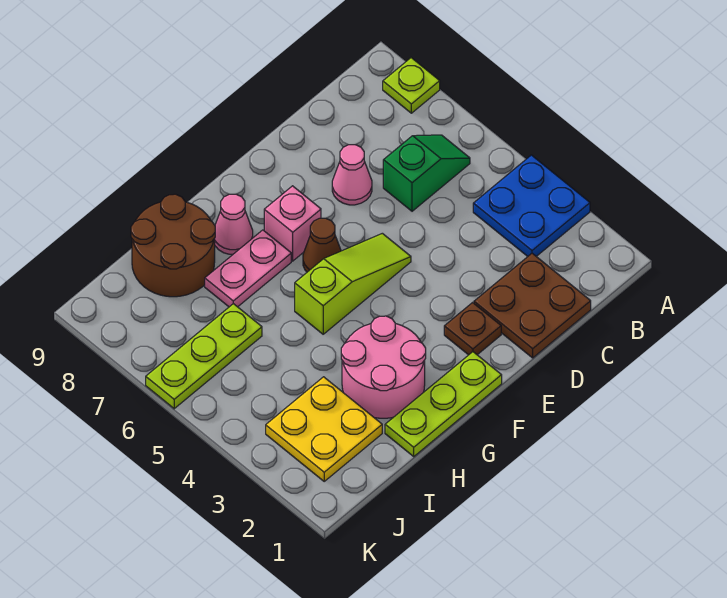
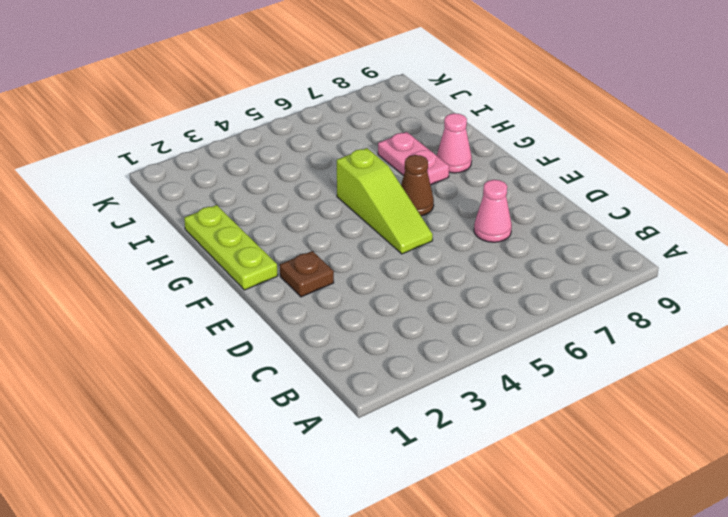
none -> blue 2x2 plate [473,155,590,256]
none -> lime 1x1 plate [383,58,440,113]
none -> green 1x2 slope [383,135,470,211]

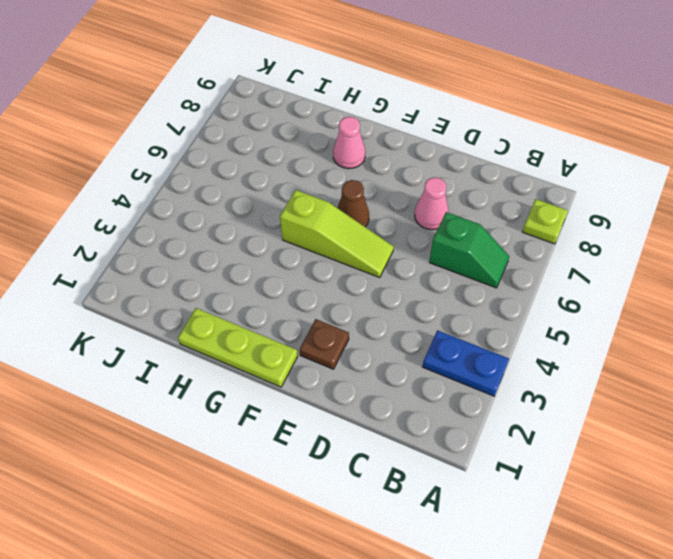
blue 1x2 plate [423,330,509,396] -> blue 2x2 plate [473,155,590,256]
none -> brown 2x2 plate [474,253,591,358]
none -> pink 1x1 brick [264,186,321,261]
none -> pink 2x2 round brick [341,316,426,418]

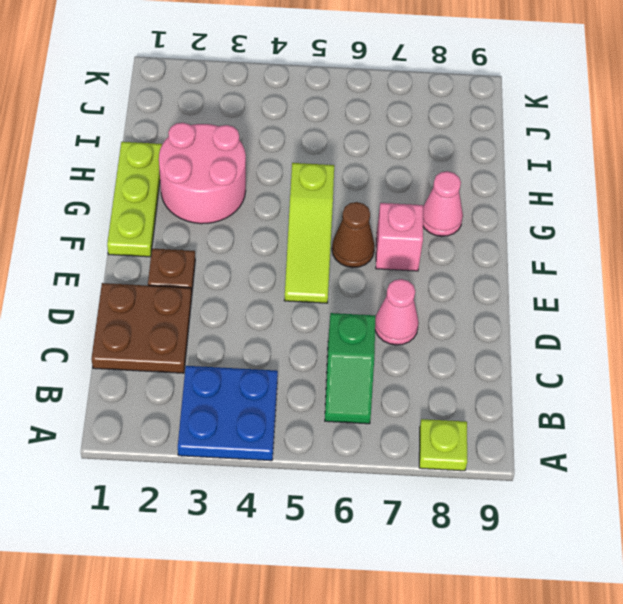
none -> pink 1x2 plate [205,230,291,307]
none -> brown 2x2 round brick [131,194,215,297]
none -> yellow 2x2 plate [266,377,382,481]

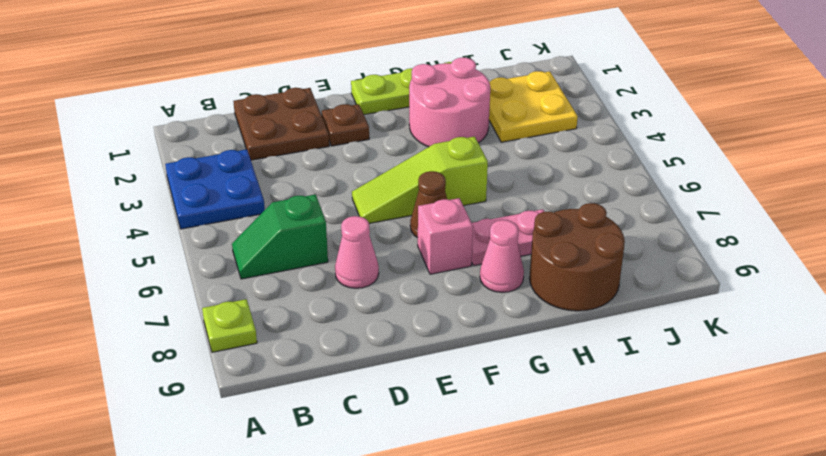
none -> lime 1x3 plate [146,304,262,409]

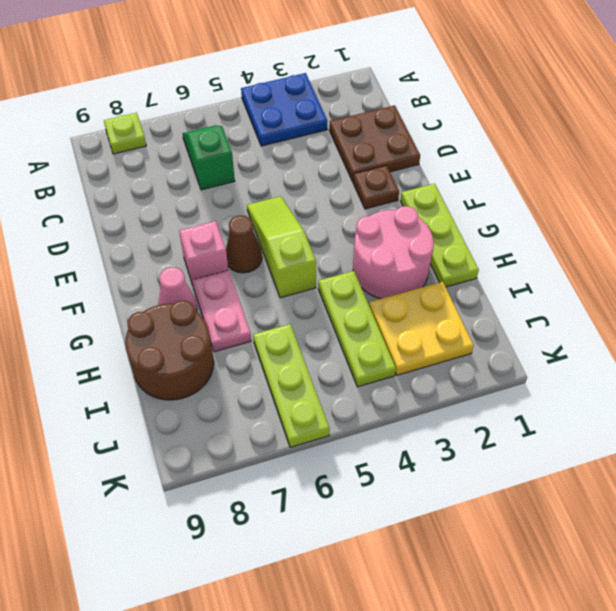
lime 1x3 plate [318,271,396,387] -> none
none -> pink 1x1 cone [332,145,372,205]

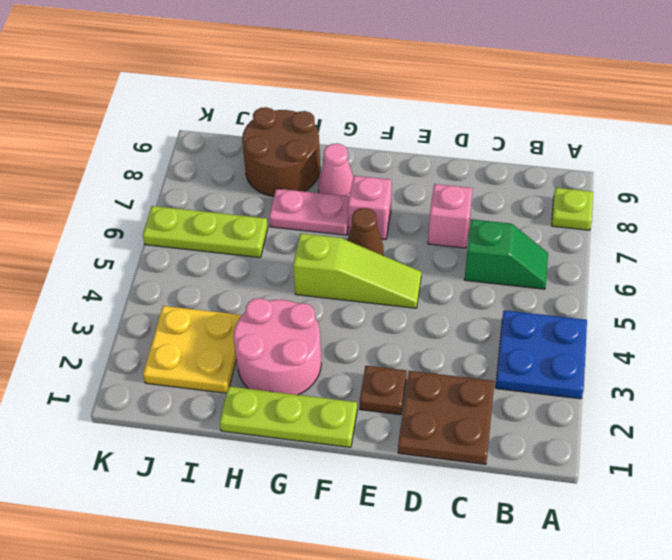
pink 1x1 brick [428,184,473,248] -> pink 1x1 cone [332,145,372,205]

